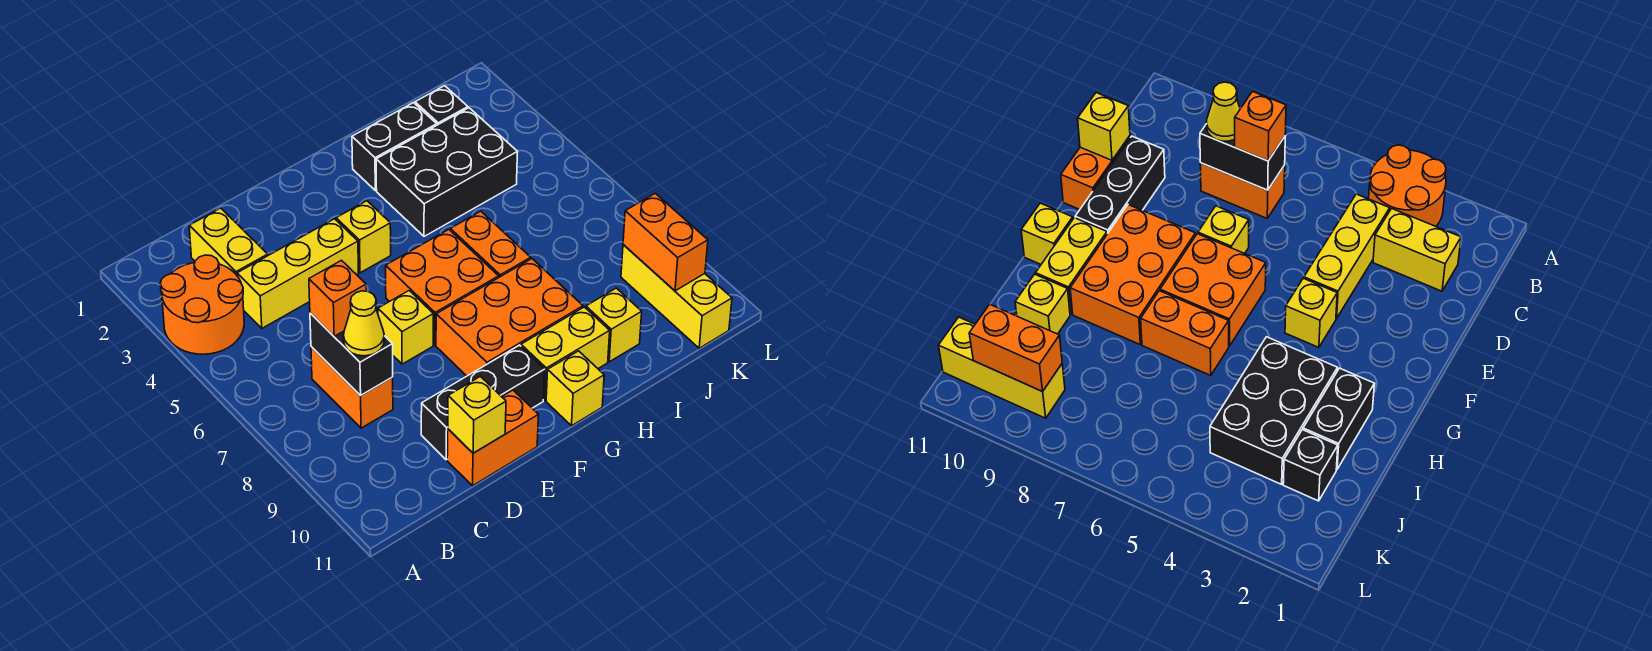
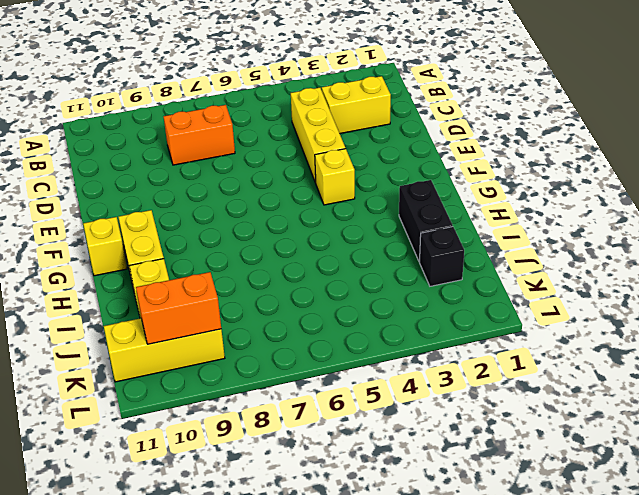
none -> orange 2x2 round brick [160,255,244,354]
none -> black 1x3 brick [421,345,545,460]
none -> orange 1x2 brick [447,390,538,486]

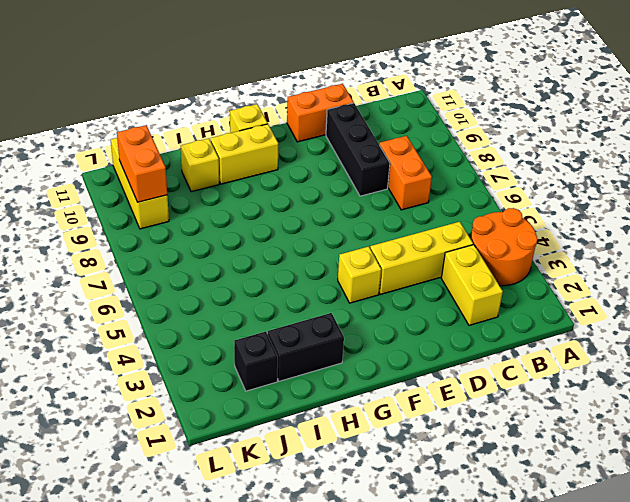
black 1x3 brick [326,103,390,196] -> black 1x3 brick turned to [421,345,545,460]
none -> yellow 1x1 brick [378,291,433,364]
none -> orange 2x2 brick [386,230,499,345]
none -> orange 2x3 brick [436,259,583,376]

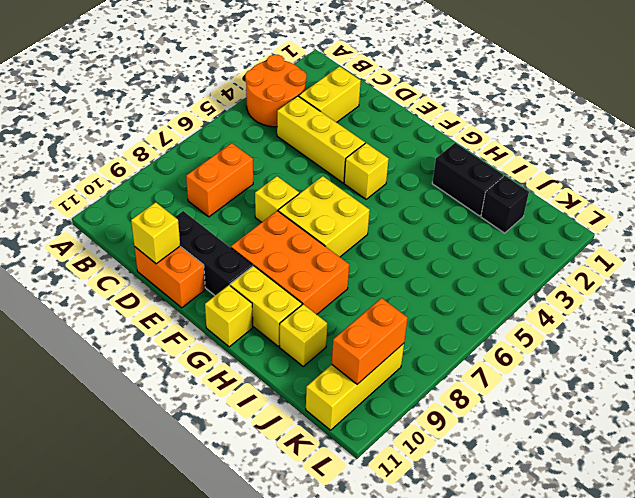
yellow 2x2 brick [278,176,370,257] -> orange 2x2 brick [386,230,499,345]
none -> black 2x3 brick [376,108,517,236]
none -> orange 1x2 brick [450,211,531,277]
none -> black 1x2 brick [310,313,393,396]

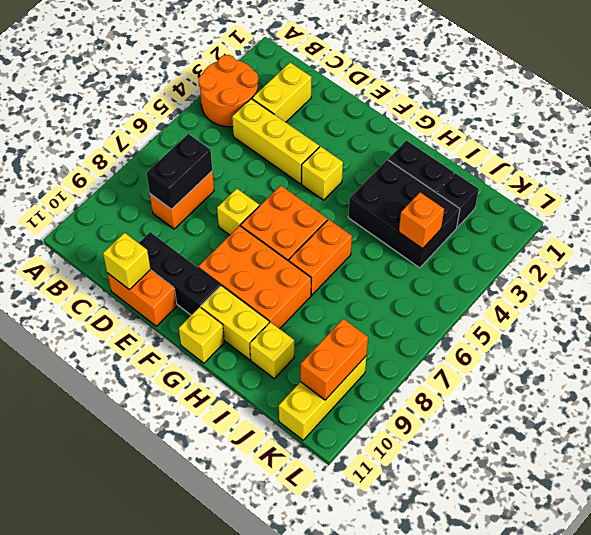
orange 1x1 brick [399,192,444,249] -> orange 1x1 brick moved to [309,260,366,336]
none -> yellow 1x1 cone [344,291,384,356]

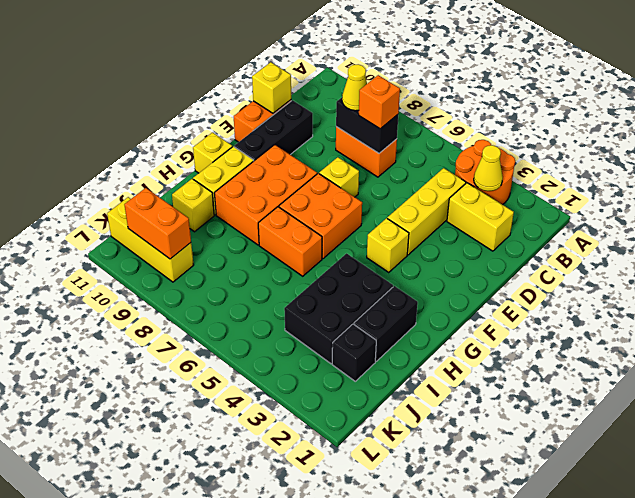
yellow 1x1 cone [474,145,503,191] -> none

